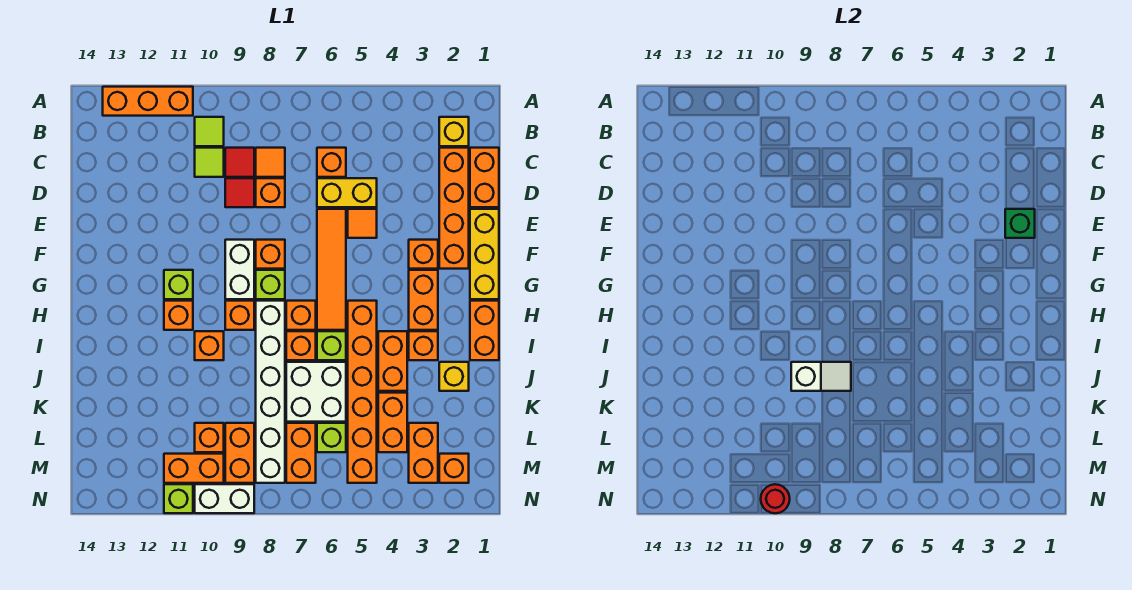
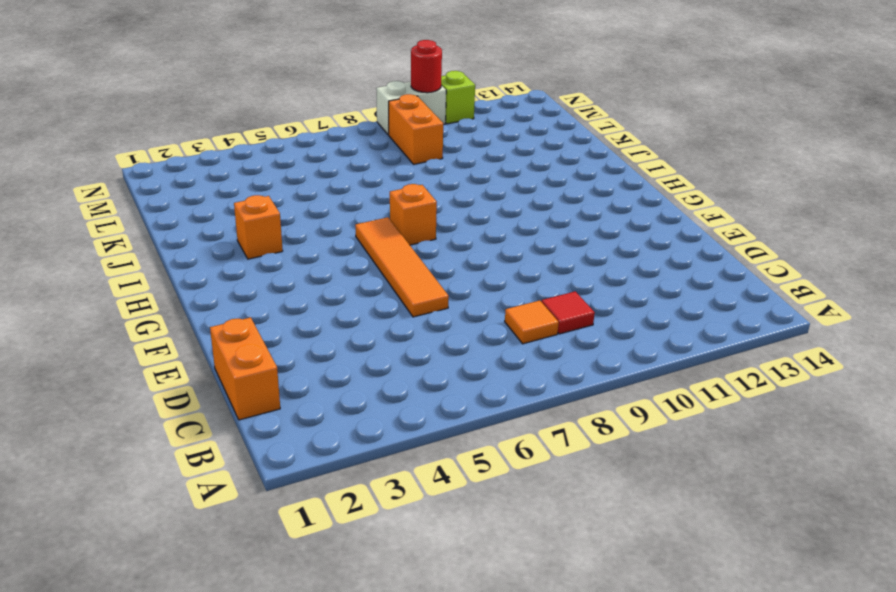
none -> orange 1x3 brick [103,87,193,116]
none -> yellow 1x1 brick [439,117,469,146]
none -> lime 1x1 tile [195,117,224,146]
none -> orange 1x4 brick [439,148,469,269]

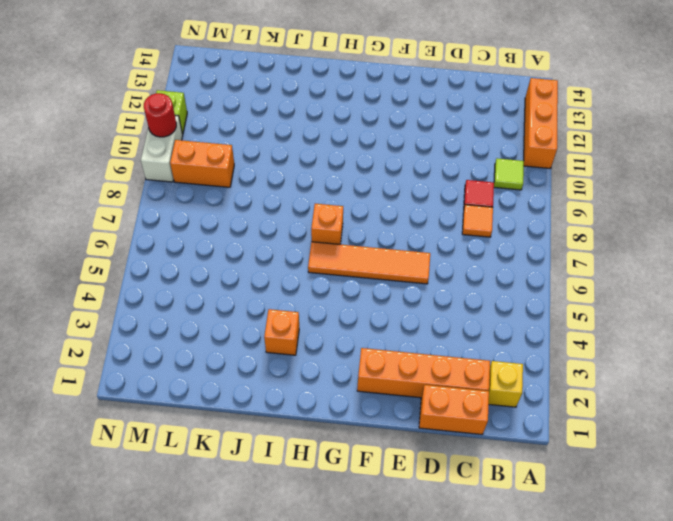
none -> orange 1x1 brick [317,148,346,177]
none -> lime 1x1 tile [195,148,224,177]
none -> yellow 1x2 brick [317,178,377,207]
none -> orange 1x1 brick [256,178,285,207]

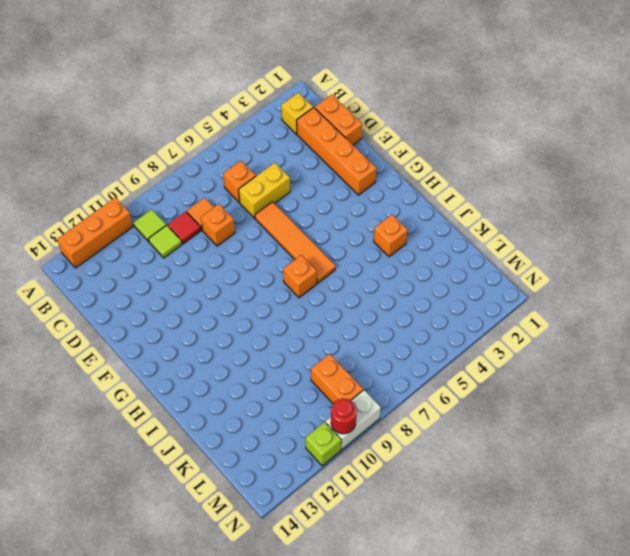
none -> red 1x1 tile [225,178,254,207]
none -> yellow 1x3 brick [470,209,499,299]
none -> orange 1x1 tile [348,209,377,238]
none -> orange 1x1 brick [409,240,438,269]

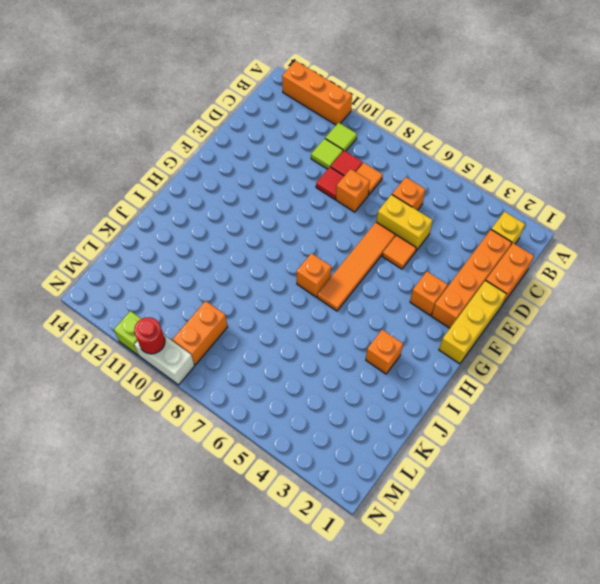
none -> orange 1x1 brick [256,240,285,269]
none -> white 1x2 brick [225,240,254,299]
none -> orange 1x2 brick [409,270,438,330]
none -> lime 1x1 brick [256,270,285,299]

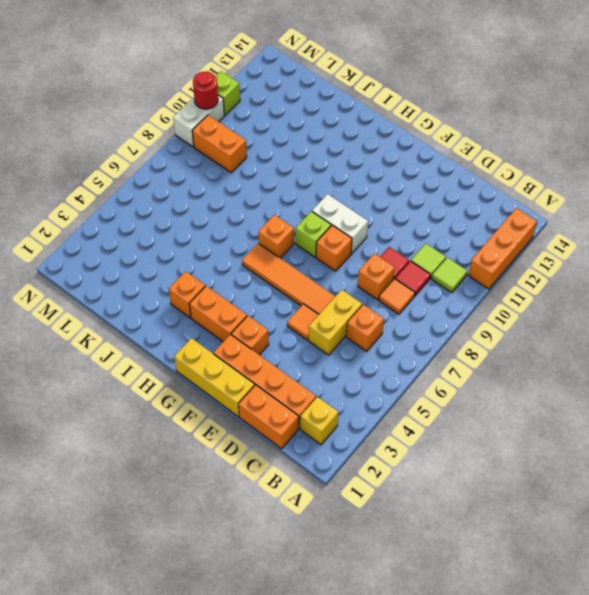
none -> lime 1x1 brick [164,270,193,299]
none -> orange 1x2 brick [470,301,499,360]
none -> orange 1x6 brick [348,301,377,483]
none -> white 1x6 brick [256,301,285,483]

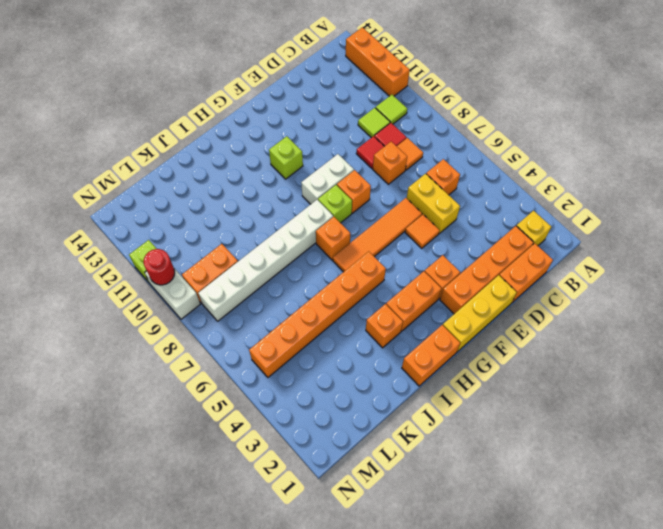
none -> orange 1x1 brick [225,301,254,330]
none -> orange 1x1 brick [164,301,193,330]
none -> orange 1x2 brick [378,331,407,391]
none -> lime 1x1 brick [317,331,346,360]

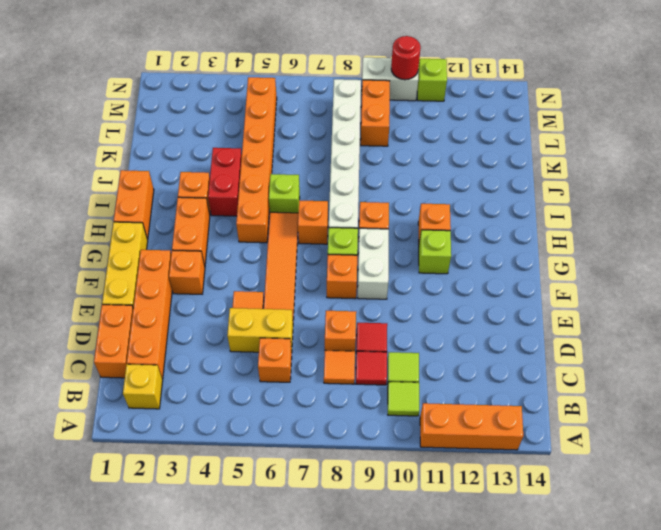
red 1x2 brick [208,148,242,216] -> orange 1x2 brick [378,331,407,391]
none -> orange 1x1 brick [286,331,316,360]
none -> orange 1x1 brick [195,331,224,360]
none -> yellow 1x1 brick [439,362,469,391]
none -> white 2x2 brick [286,362,346,422]

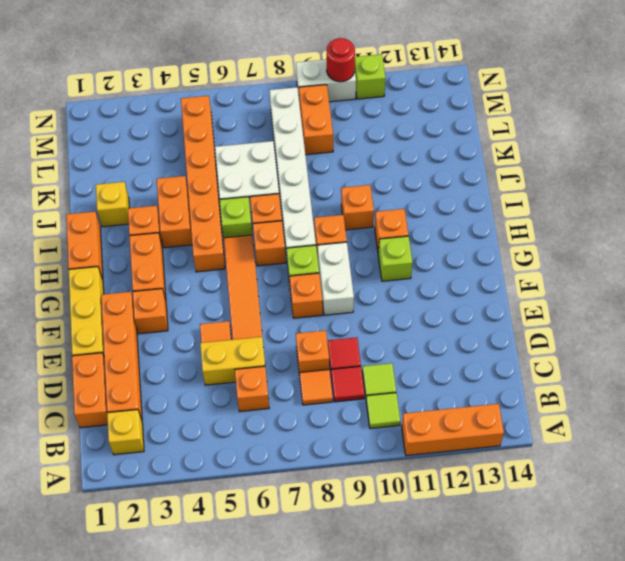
none -> orange 1x2 brick [378,393,407,452]
none -> orange 1x2 brick [409,423,438,483]
none -> lime 1x1 brick [317,423,346,452]
none -> orange 1x2 brick [286,423,316,483]

